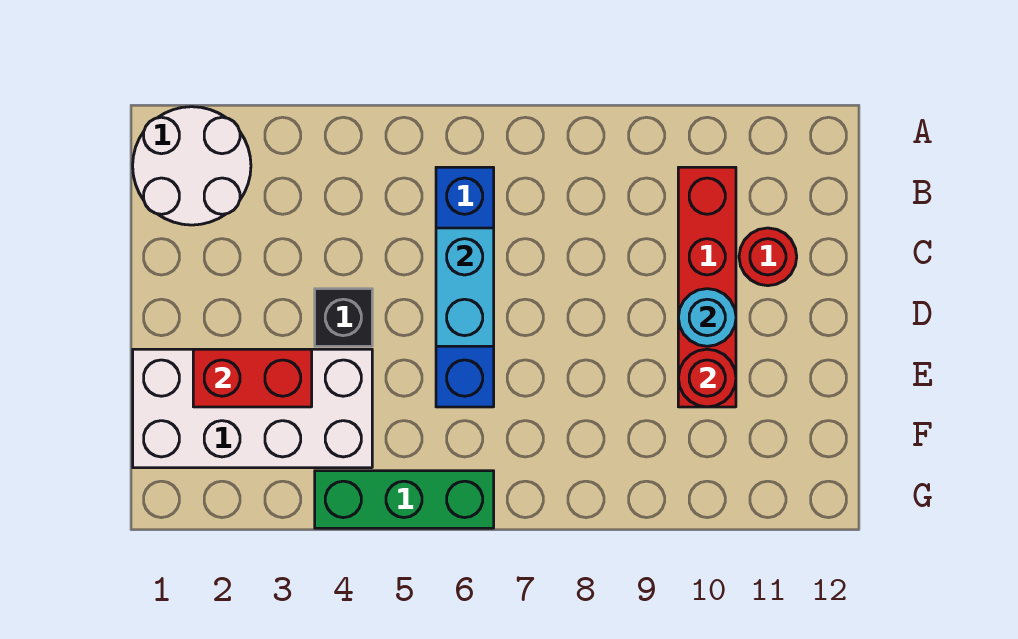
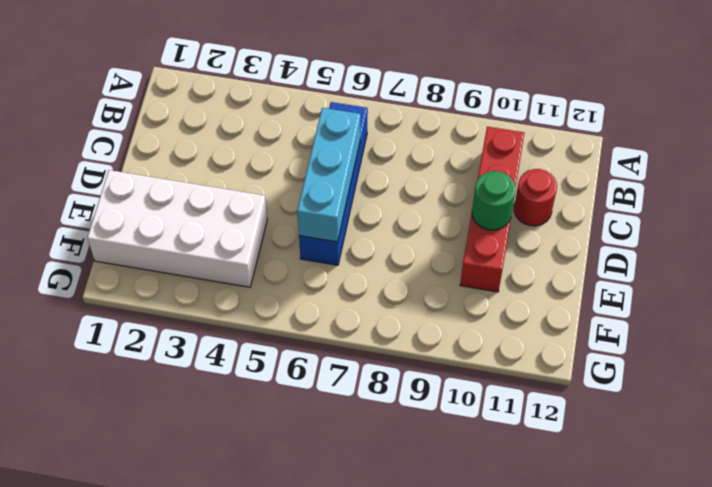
cyan 1x3 brick [297,108,360,242] -> cyan 1x2 brick [436,228,494,346]
green 1x1 round brick [472,171,516,230] -> cyan 1x1 round brick [678,289,736,346]
none -> white 2x2 round brick [133,107,251,225]
none -> black 1x1 brick [315,289,372,346]

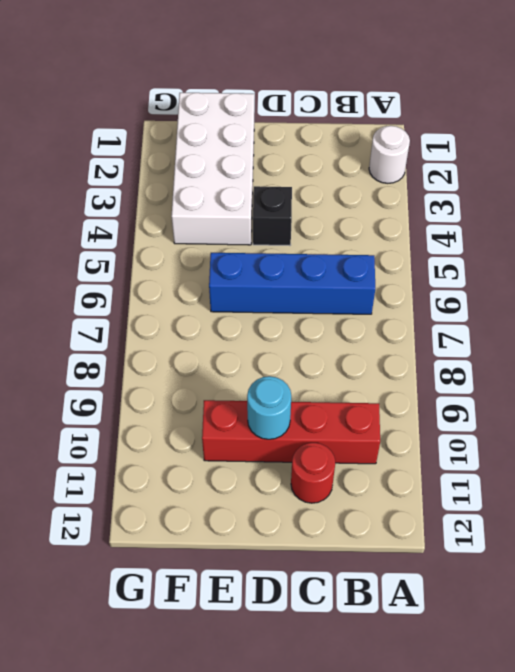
white 1x1 round brick [369,126,410,183] -> white 2x2 round brick [133,107,251,225]
none -> green 1x3 brick [315,471,494,528]
none -> cyan 1x2 brick [436,228,494,346]

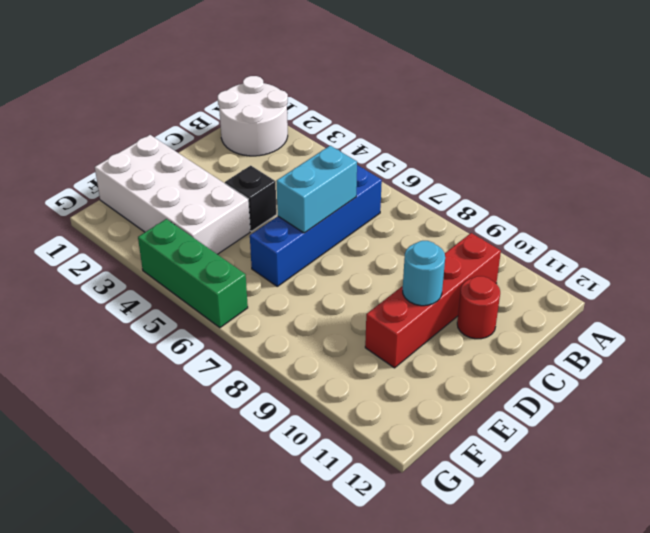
none -> red 1x2 brick [193,349,312,407]
none -> red 1x1 round brick [678,349,736,407]

